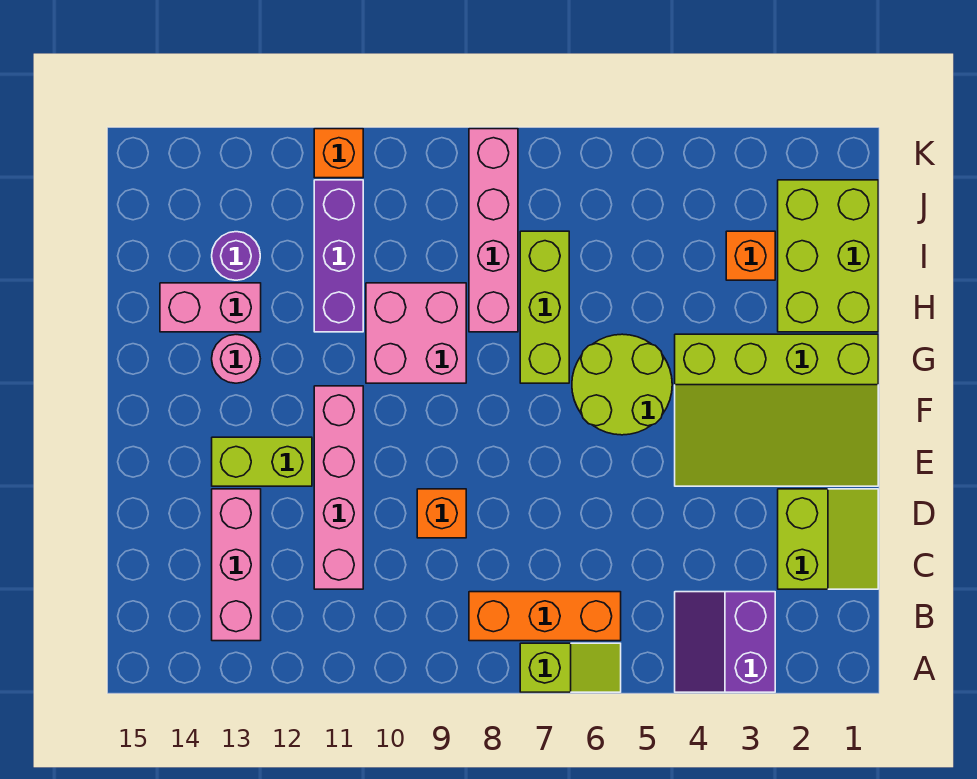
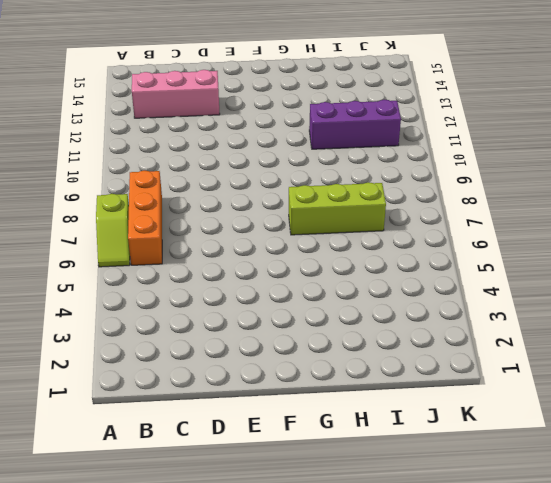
none -> purple 2x2 slope [675,592,775,692]
none -> lime 2x2 slope [778,489,878,589]
none -> pink 1x4 brick [314,386,363,589]

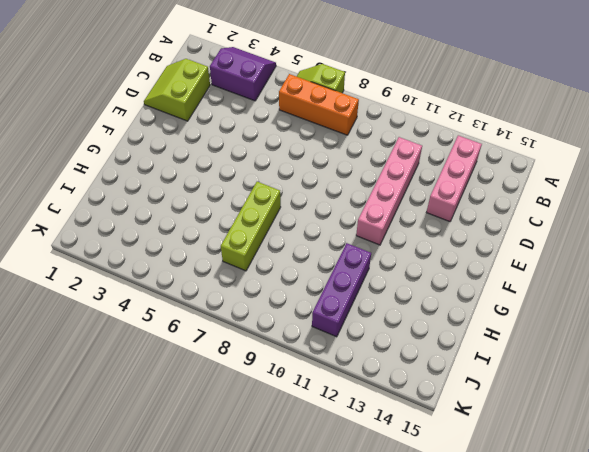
purple 2x2 slope [210,47,276,101] -> purple 2x2 slope turned to [675,592,775,692]
none -> orange 1x1 brick [417,489,466,538]
none -> lime 3x4 slope [675,334,878,486]
none -> lime 1x2 brick [212,437,312,486]

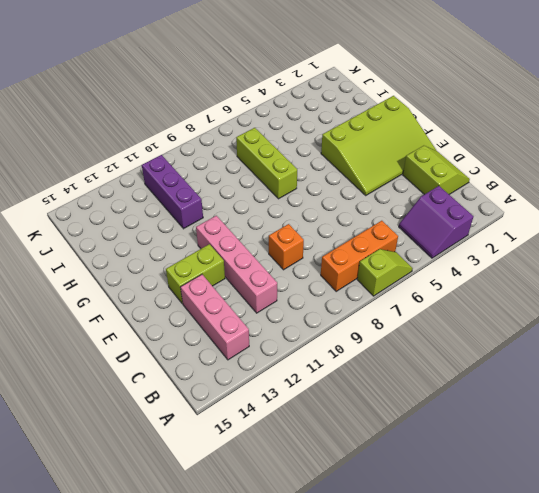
none -> lime 2x2 round brick [572,334,672,435]
none -> pink 2x2 brick [366,283,466,383]
none -> pink 1x1 round brick [212,335,260,383]

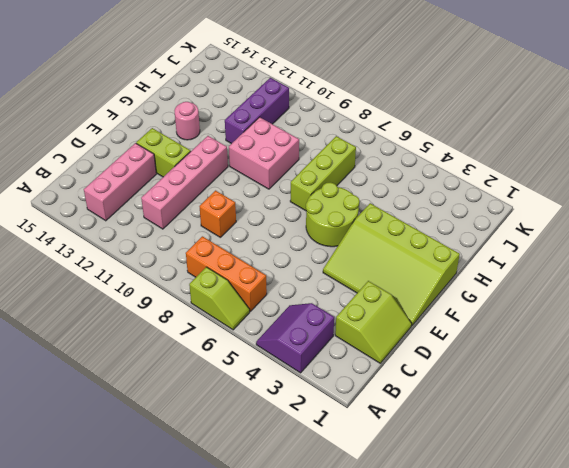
none -> lime 2x3 brick [778,180,878,332]
none -> pink 1x4 brick [469,129,518,332]
none -> pink 1x2 brick [160,283,261,332]

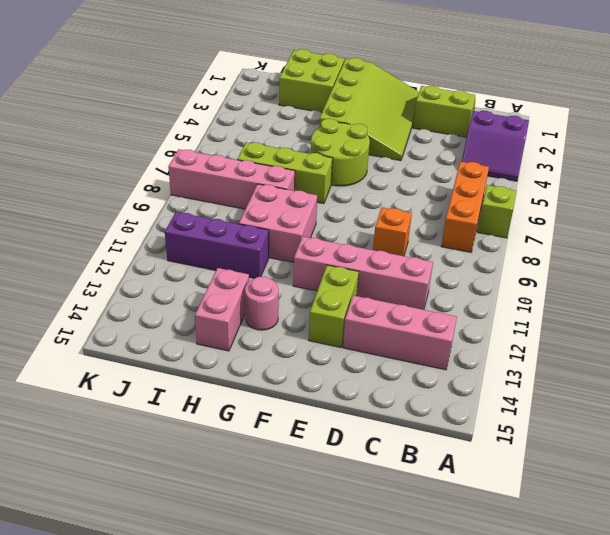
lime 2x2 brick [279,49,344,112] -> lime 2x3 brick [778,180,878,332]
none -> orange 1x1 brick [726,231,775,280]
none -> purple 1x1 round brick [212,232,260,280]
none -> orange 1x1 brick [314,129,363,178]

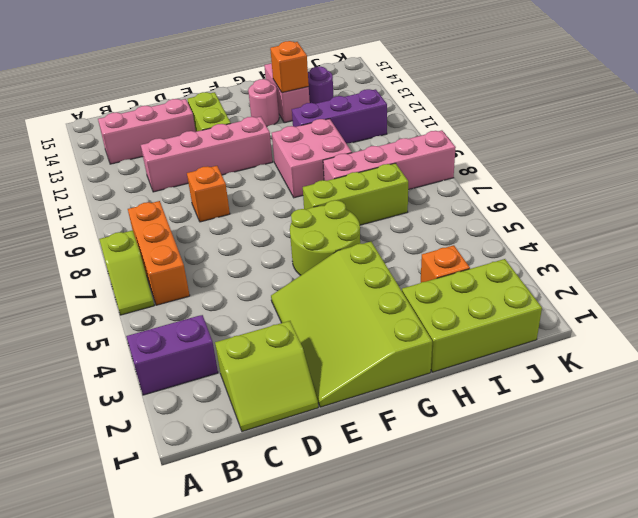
orange 1x1 brick [270,41,309,93] -> orange 1x1 brick moved to [314,129,363,178]

